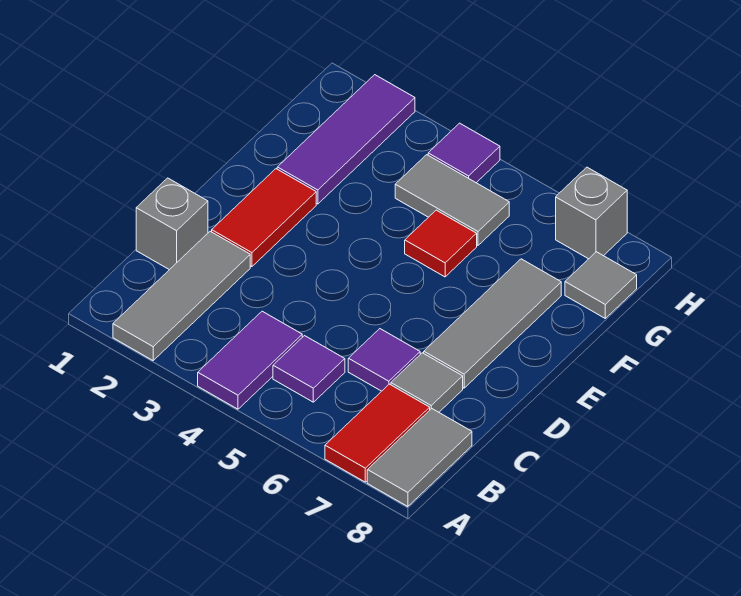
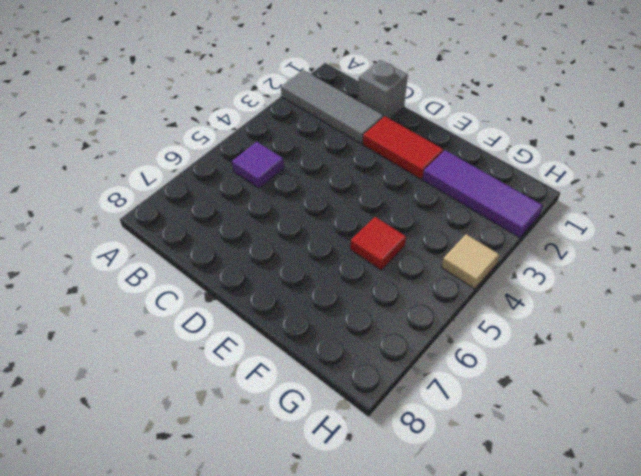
tan 1x1 tile [441,234,500,289] -> purple 1x1 tile [428,123,500,183]
none -> purple 1x2 tile [198,311,302,409]
none -> red 1x2 tile [325,384,430,482]
none -> grey 1x2 tile [367,409,472,507]

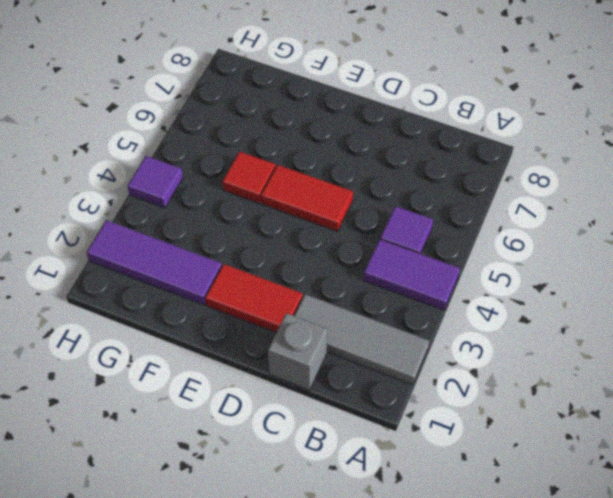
red 1x2 tile [261,165,353,231] -> red 1x2 tile moved to [325,384,430,482]
none -> grey 1x2 tile [367,409,472,507]
none -> purple 1x1 tile [348,329,420,391]
none -> grey 1x1 tile [391,353,463,412]

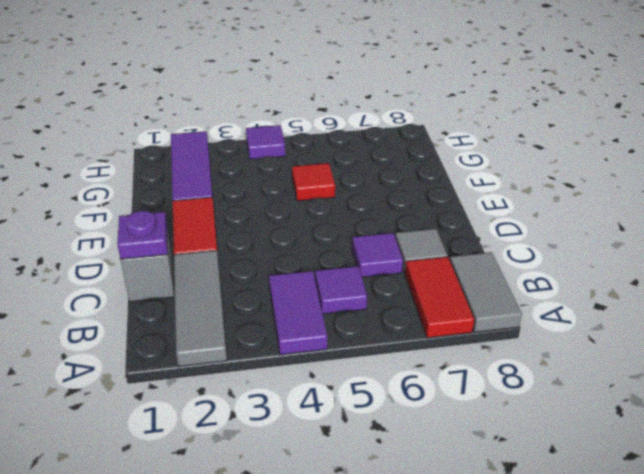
purple 1x1 plate [117,211,168,259] -> none
none -> grey 1x3 tile [424,259,561,388]
none -> grey 1x2 tile [395,155,509,245]
none -> grey 1x1 tile [565,252,637,318]

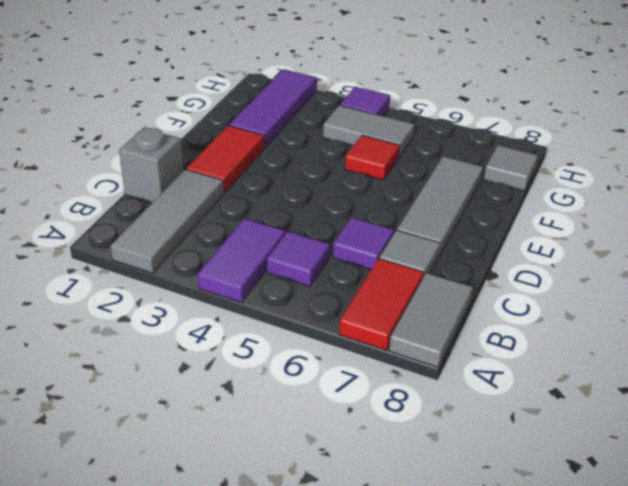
none -> grey 1x1 brick [556,167,627,259]

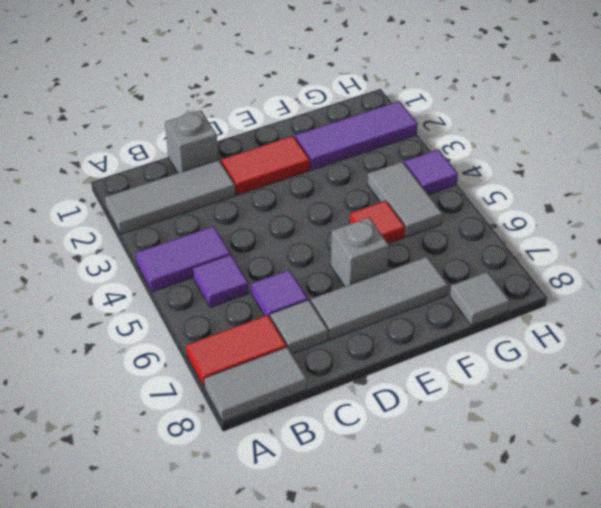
grey 1x1 brick [331,217,389,287] -> grey 1x1 brick moved to [556,167,627,259]

